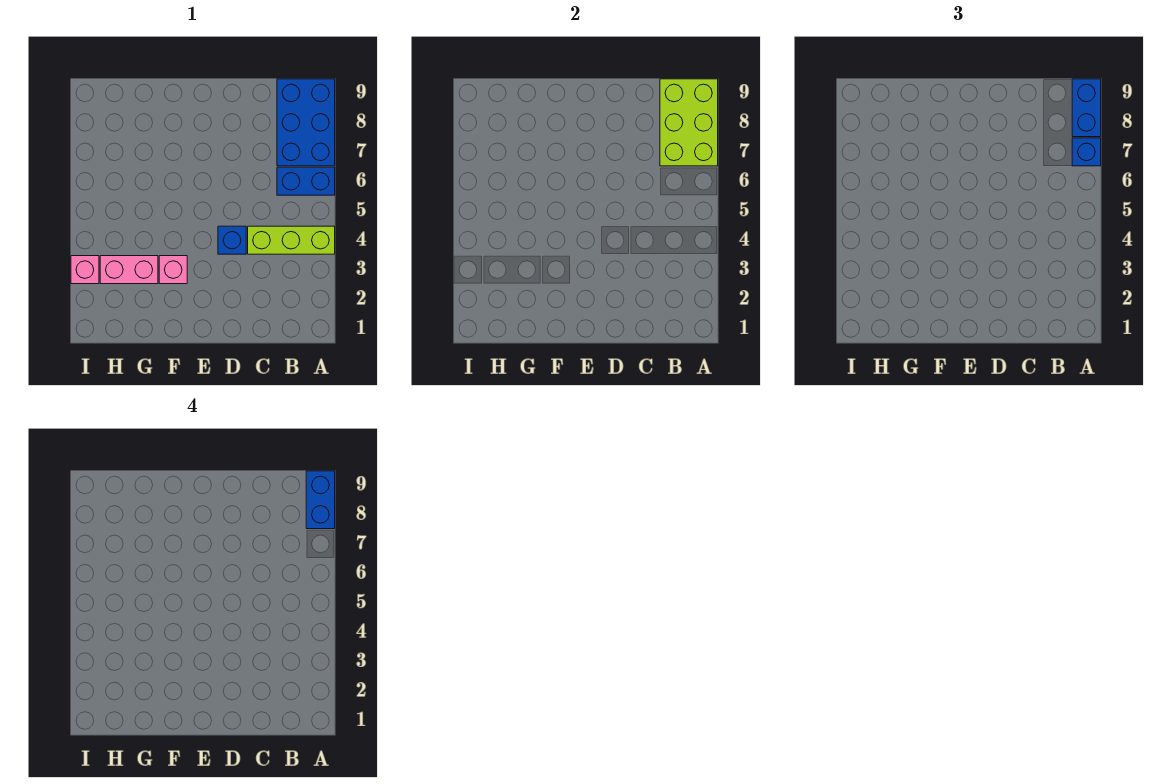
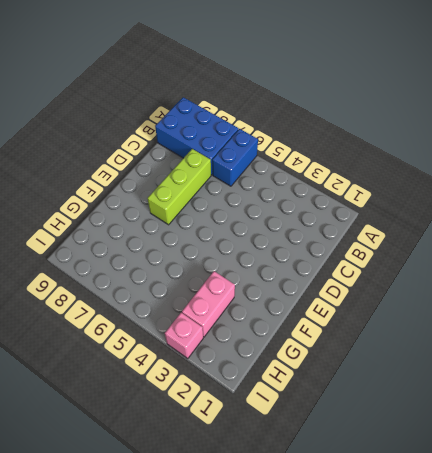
lime 1x3 brick [147,149,211,225] -> lime 1x3 brick moved to [248,226,335,254]
none -> blue 1x1 brick [218,226,246,254]
none -> pink 1x1 brick [159,256,187,284]

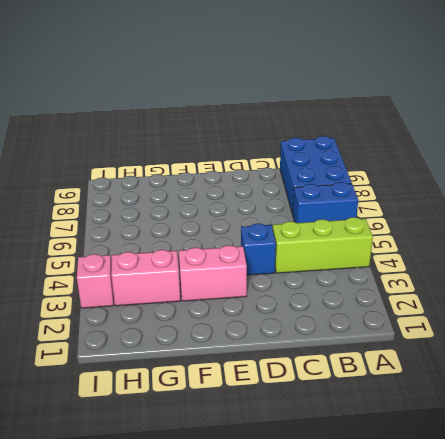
pink 1x2 brick [179,245,247,301] -> pink 1x1 brick [159,256,187,284]
none -> lime 2x3 brick [660,79,718,166]
none -> blue 1x1 brick [1072,138,1101,166]

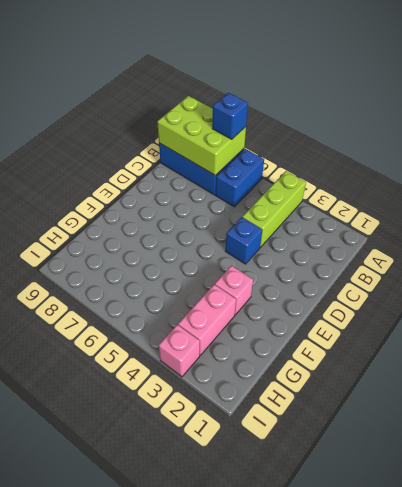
none -> blue 1x2 brick [1072,79,1101,137]
none -> blue 1x2 brick [306,471,335,529]

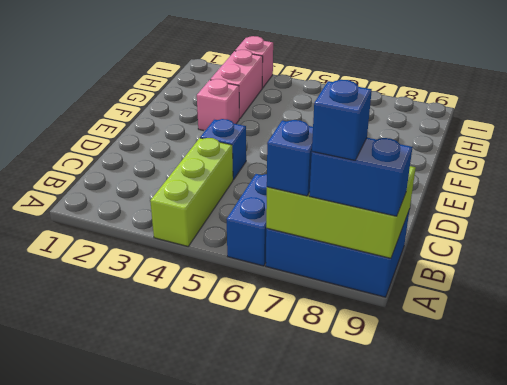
blue 1x1 brick [312,80,372,160] -> blue 1x2 brick [306,471,335,529]

